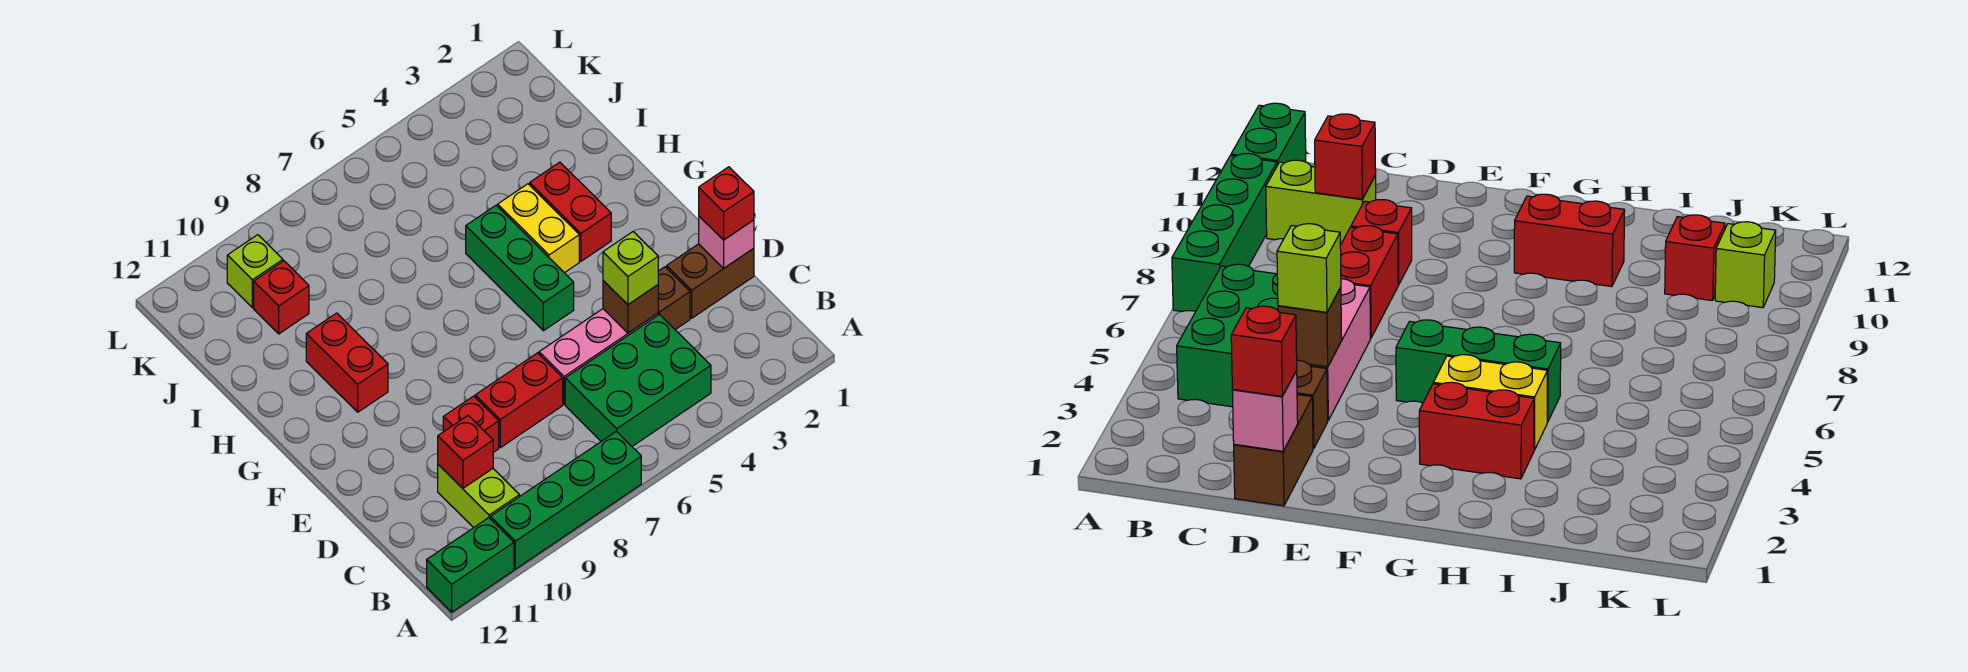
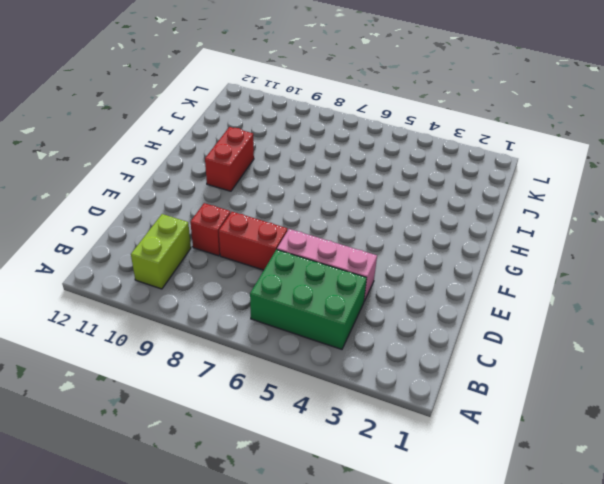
none -> green 1x4 brick [490,431,641,569]
none -> green 1x2 brick [427,518,514,612]
none -> brown 1x2 brick [667,244,754,318]

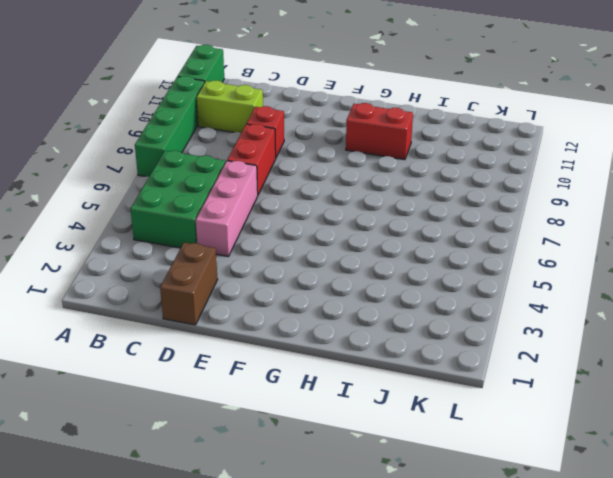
none -> brown 1x1 brick [658,267,690,329]
none -> green 1x3 brick [466,205,574,331]
none -> red 1x2 brick [530,162,611,261]

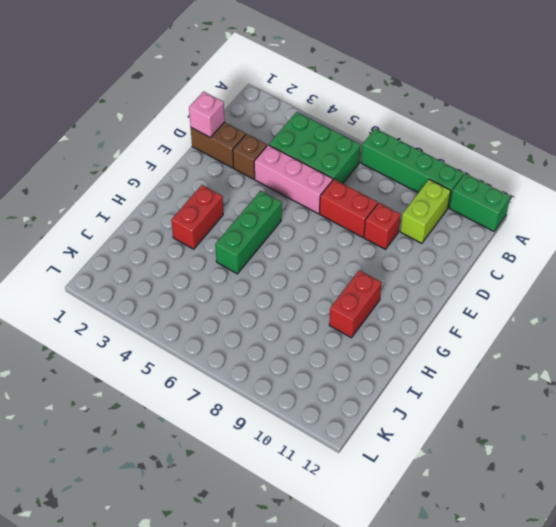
none -> yellow 1x2 brick [498,184,579,273]
none -> red 1x1 brick [254,261,309,334]
none -> lime 1x1 brick [227,235,283,308]

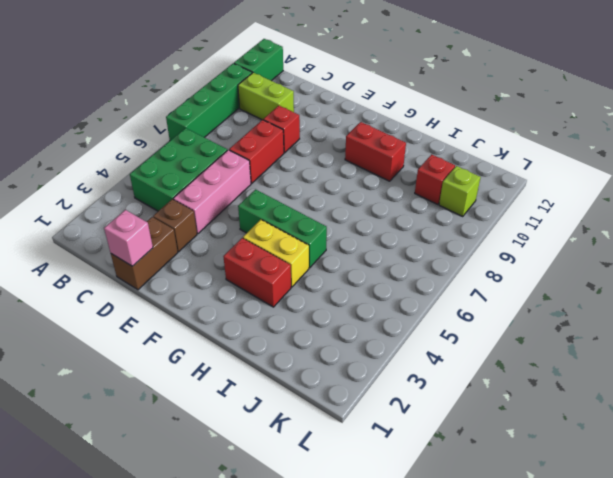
none -> red 1x1 brick [438,416,493,488]
none -> brown 1x1 brick [603,281,658,333]
none -> red 1x1 brick [699,167,754,240]

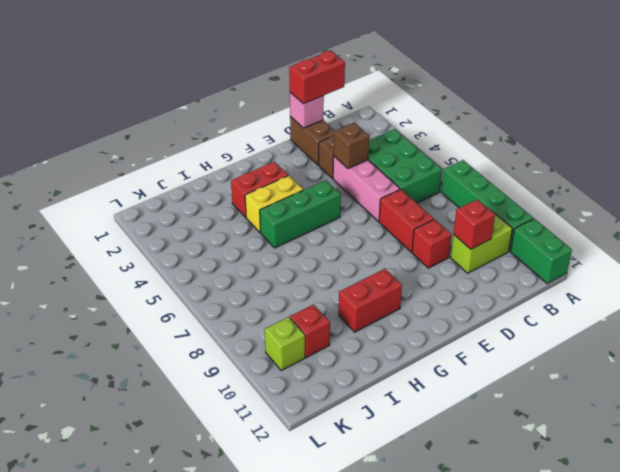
red 1x2 brick [289,50,345,104] -> red 1x1 brick [699,167,754,240]
none -> lime 1x1 brick [603,232,658,305]

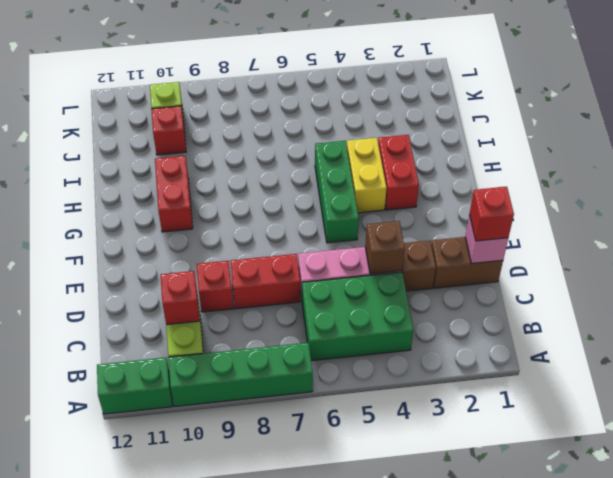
none -> lime 1x1 brick [603,232,658,305]

